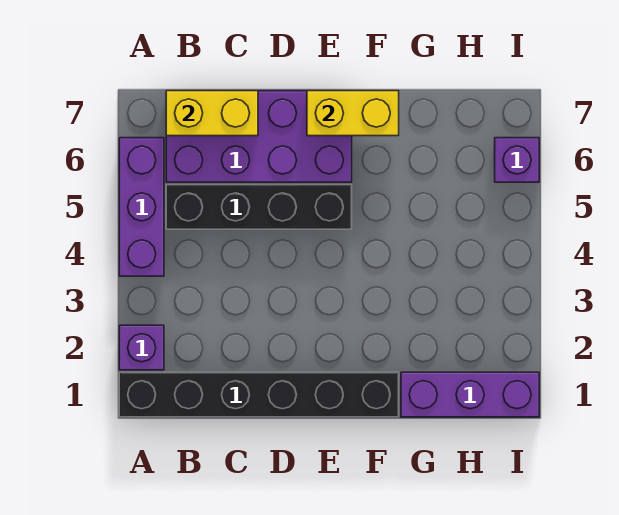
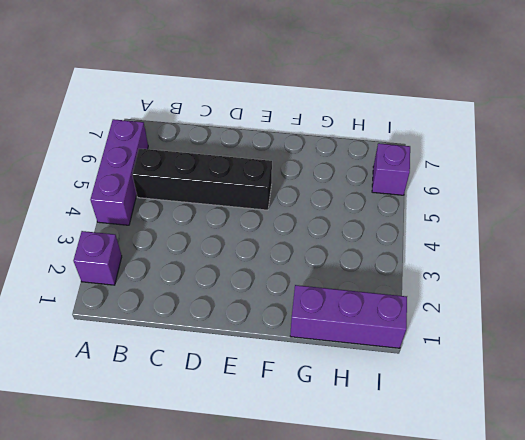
none -> black 1x6 brick [119,372,399,417]
none -> purple 2x4 brick [166,91,352,182]

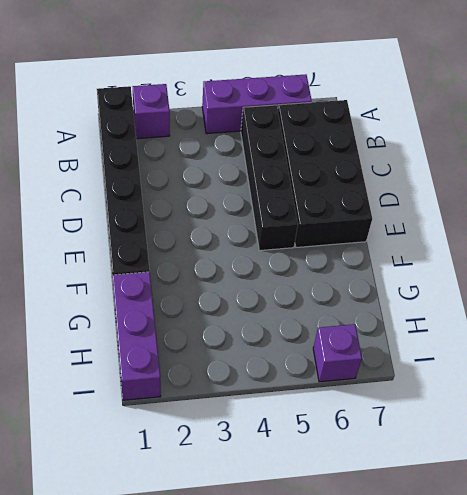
black 2x4 brick [278,100,372,247] -> purple 2x4 brick [166,91,352,182]
none -> yellow 1x2 brick [166,91,258,136]
none -> yellow 1x2 brick [307,91,399,136]

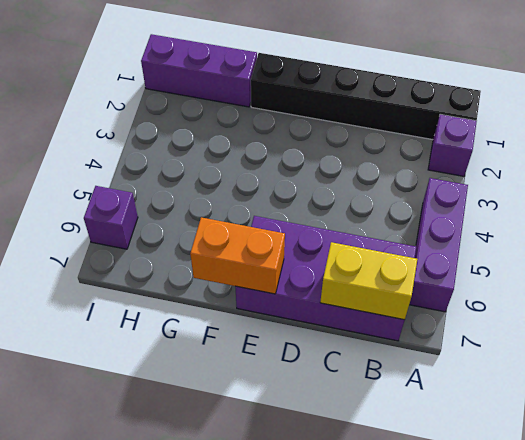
orange 1x2 brick [190,217,285,294] -> yellow 1x2 brick [307,91,399,136]
none -> black 1x4 brick [166,185,352,229]

